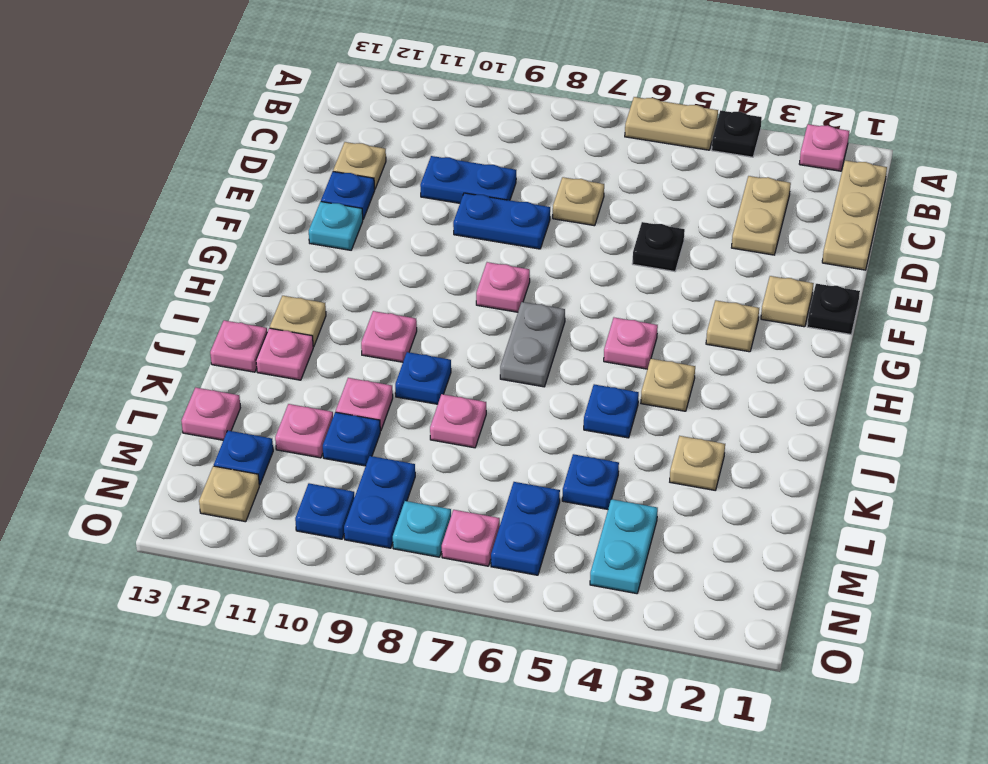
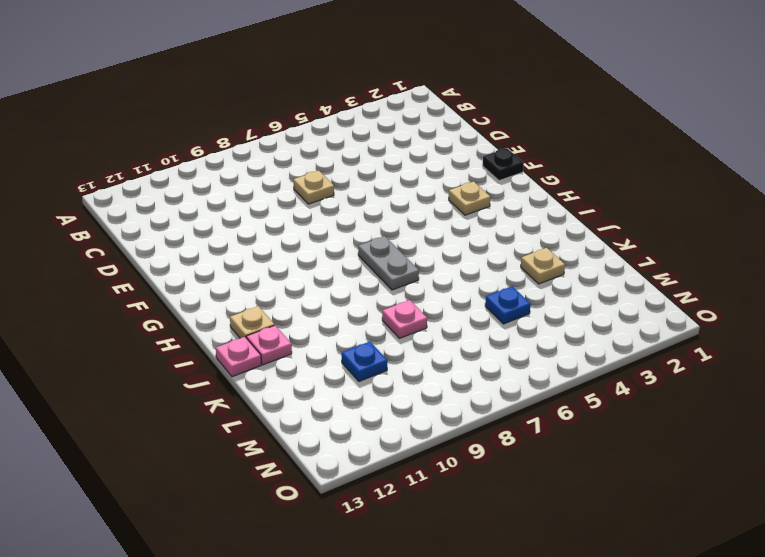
none -> pink 1x1 plate [799,124,849,171]
none -> black 1x1 plate [712,111,762,157]
none -> tan 1x2 plate [625,97,718,150]
none -> tan 1x3 plate [822,160,887,270]

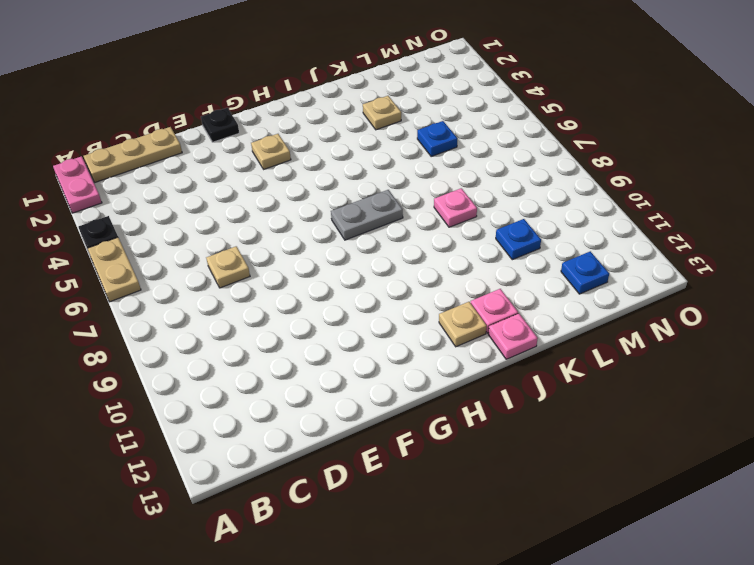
pink 1x2 plate [53,156,102,213] -> pink 1x1 plate [799,124,849,171]
none -> tan 1x2 plate [732,176,791,255]
none -> blue 1x2 plate [420,156,516,203]
none -> tan 1x1 plate [333,142,386,189]
none -> black 1x1 plate [632,222,685,271]

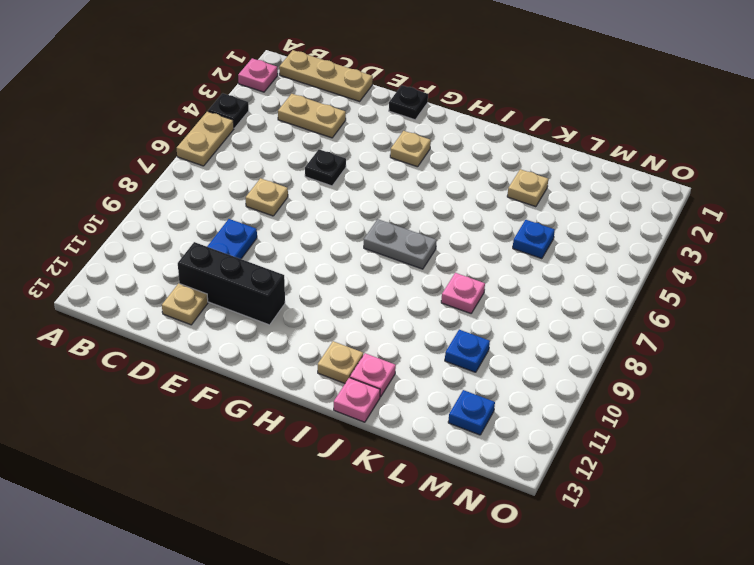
black 1x3 brick [178,242,285,325] -> none
none -> blue 1x2 plate [453,193,550,249]
none -> blue 1x1 plate [321,172,375,219]
none -> tan 1x1 plate [761,276,814,327]
none -> cyan 1x1 plate [309,202,363,250]

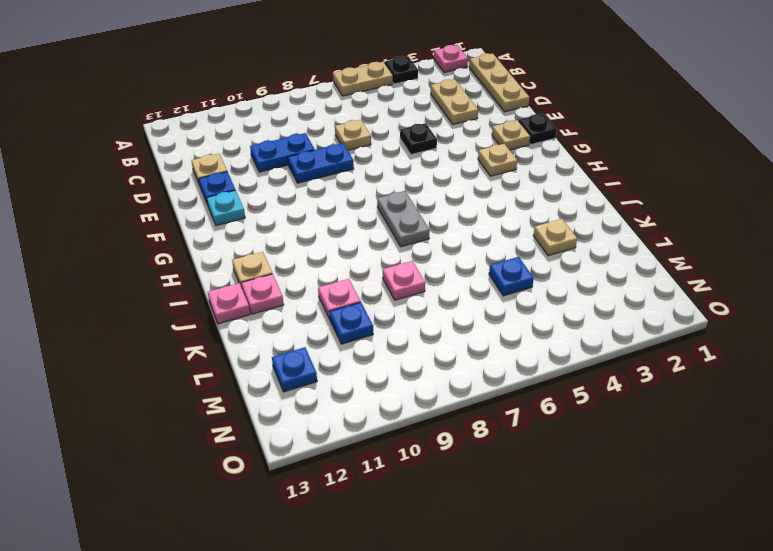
none -> pink 1x1 plate [476,262,530,312]
none -> pink 1x1 plate [604,318,658,369]
none -> tan 1x1 plate [641,359,695,411]
none -> pink 1x1 plate [361,311,417,362]

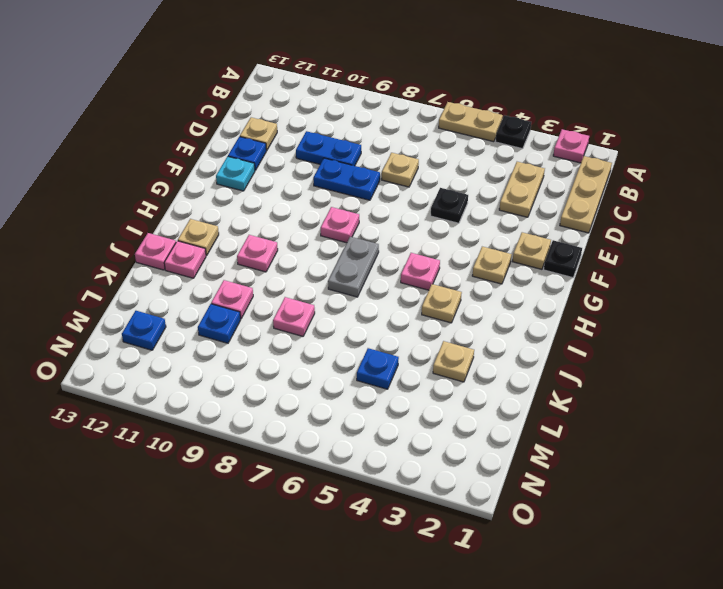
none -> blue 1x1 plate [584,384,639,438]
none -> blue 1x1 plate [395,352,451,404]
none -> pink 1x1 plate [275,404,333,458]
none -> pink 1x1 plate [181,387,241,440]

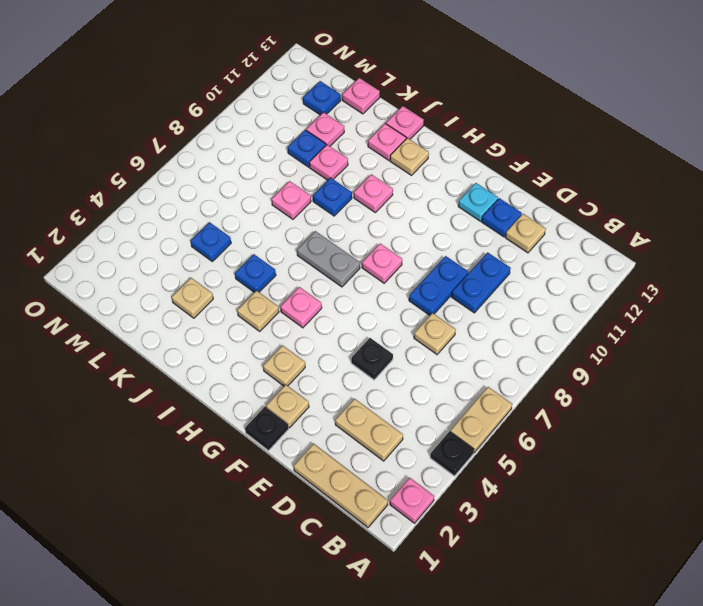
none -> cyan 1x2 plate [590,499,658,594]
none -> blue 1x2 plate [491,482,560,575]
none -> blue 1x2 plate [344,456,415,548]
none -> pink 1x1 plate [442,510,500,566]

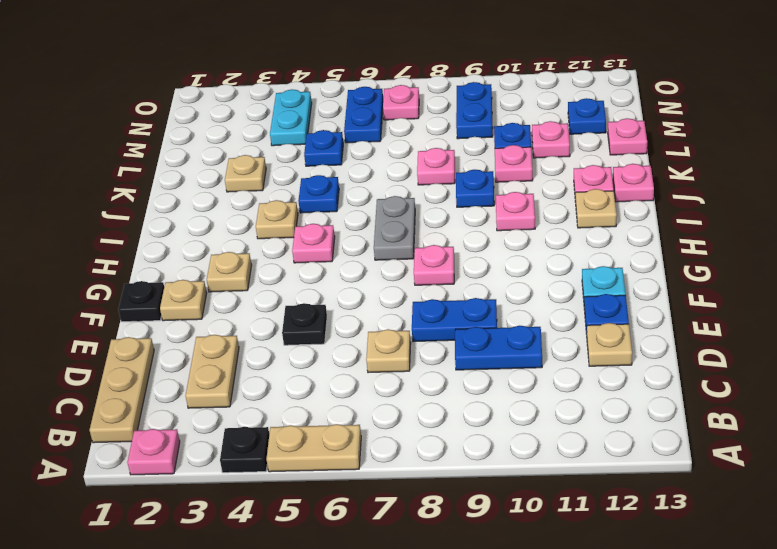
none -> cyan 1x1 plate [393,501,451,557]
none -> blue 1x1 plate [295,483,354,539]
none -> tan 1x1 plate [199,466,259,522]

